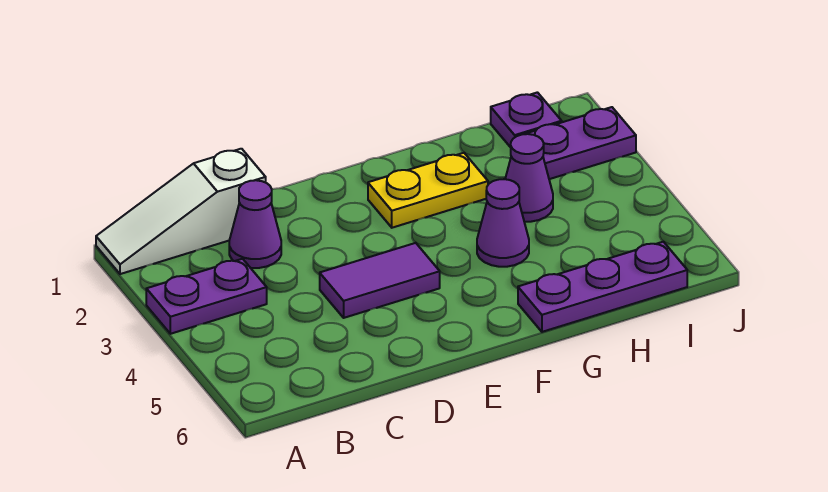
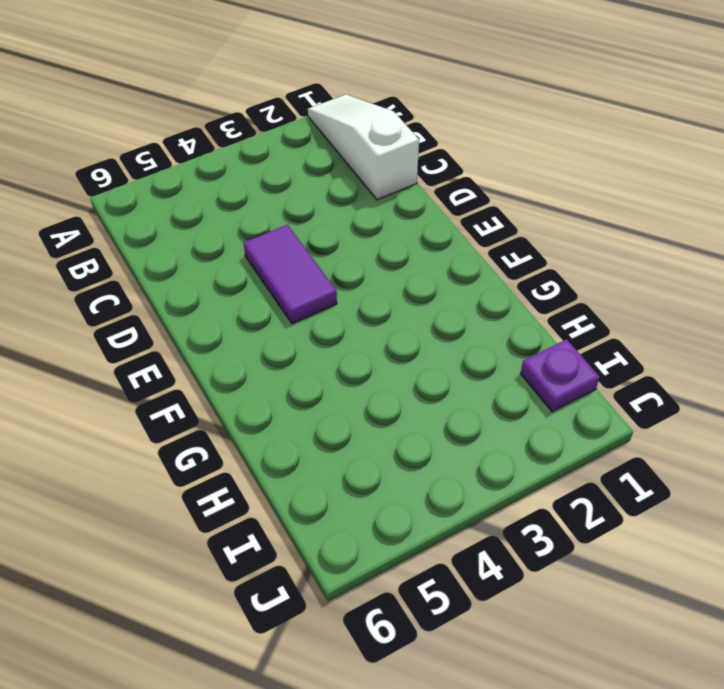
none -> purple 1x2 plate [146,259,267,334]
none -> purple 1x1 cone [229,180,281,268]

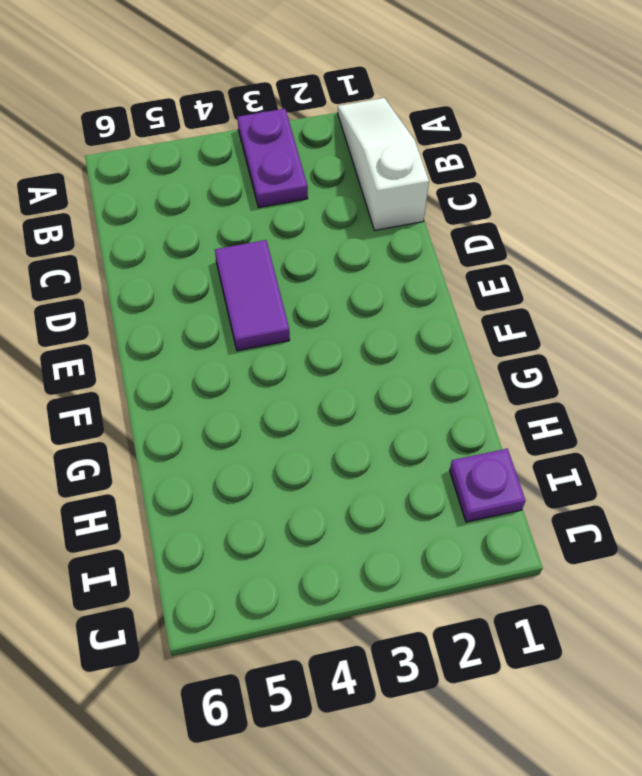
none -> purple 1x1 cone [229,180,281,268]
none -> yellow 1x2 plate [368,153,488,228]

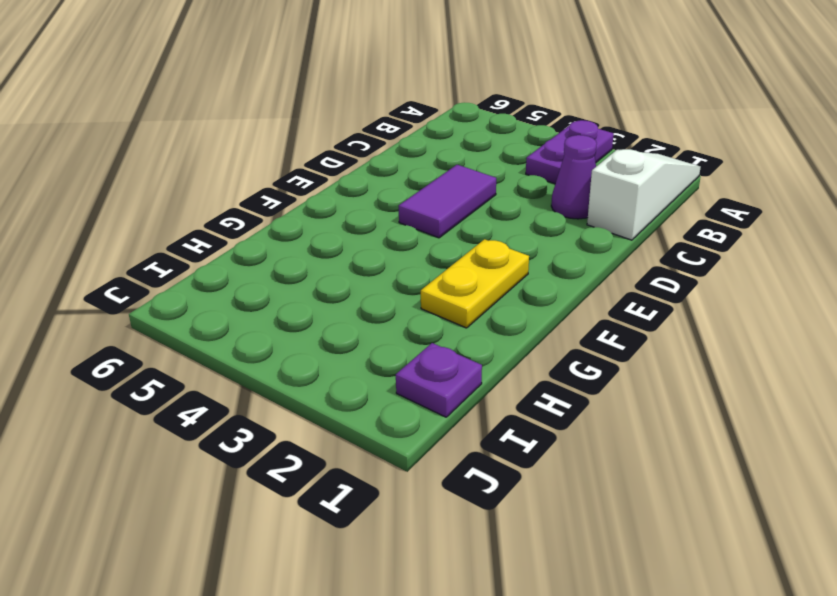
none -> purple 1x1 cone [477,179,529,267]
none -> purple 1x3 plate [518,242,687,332]

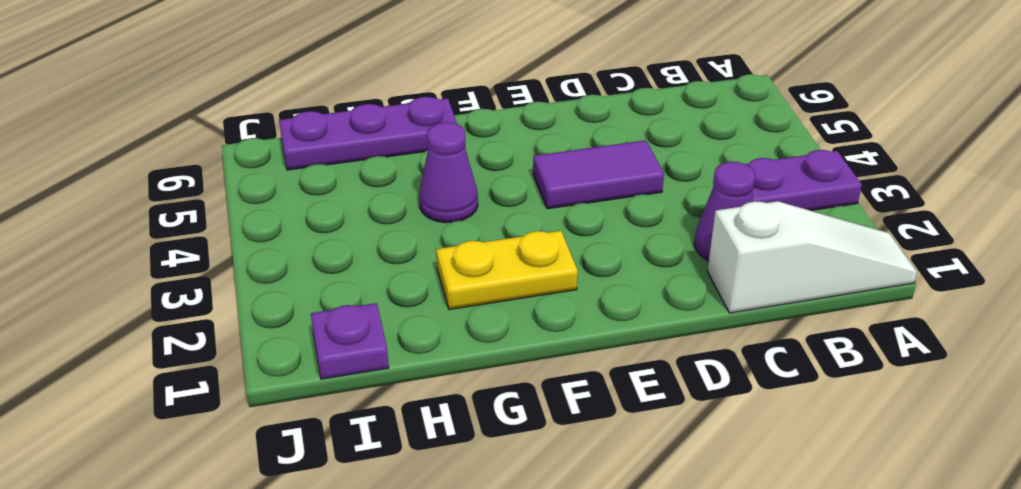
none -> purple 1x1 cone [505,134,553,222]
none -> purple 1x2 plate [526,107,636,179]

